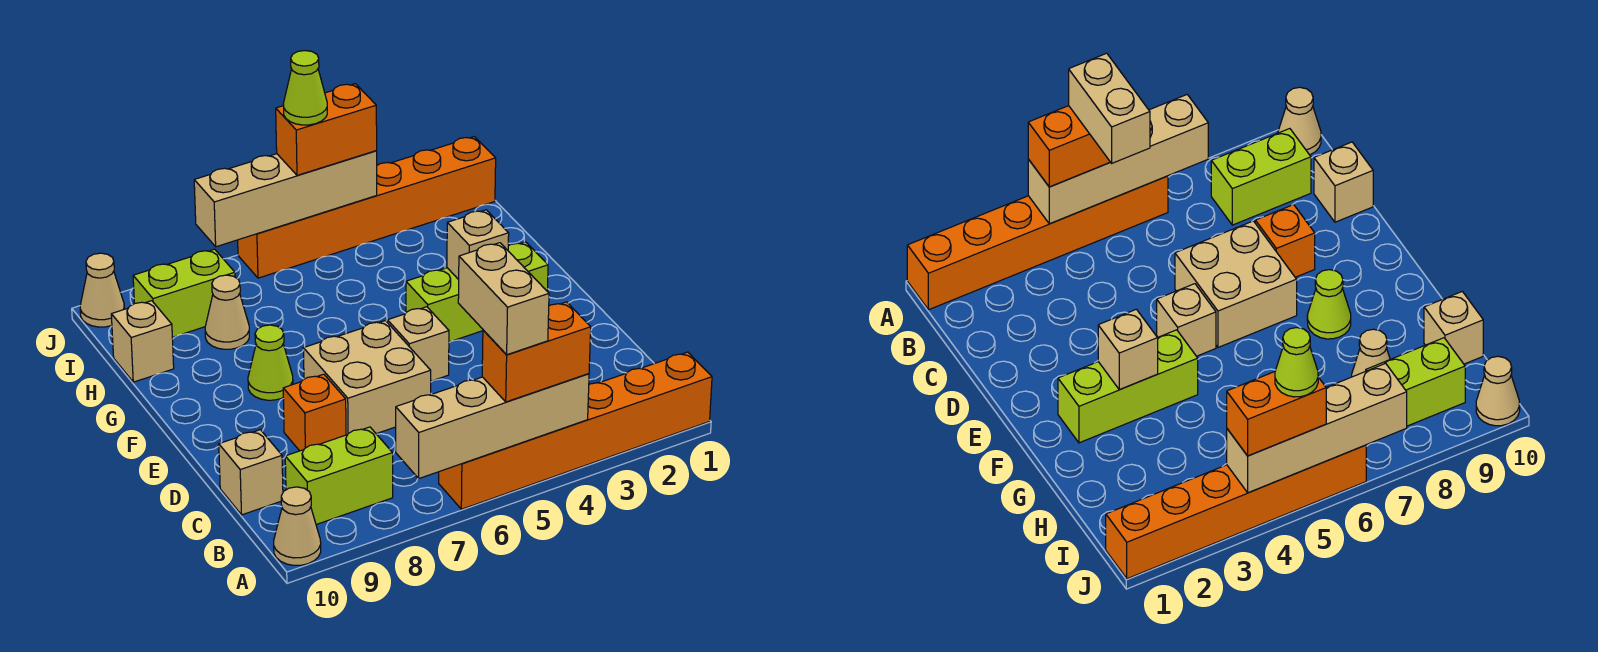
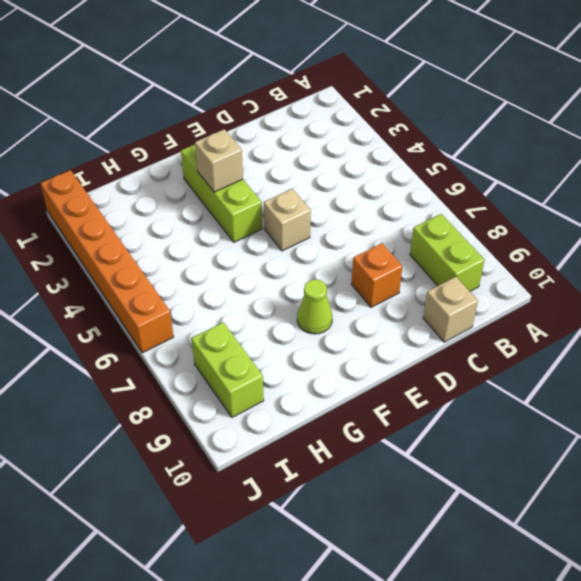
none -> orange 1x6 brick [439,352,712,509]
none -> tan 1x1 cone [274,487,321,565]
none -> tan 2x2 brick [303,321,431,435]

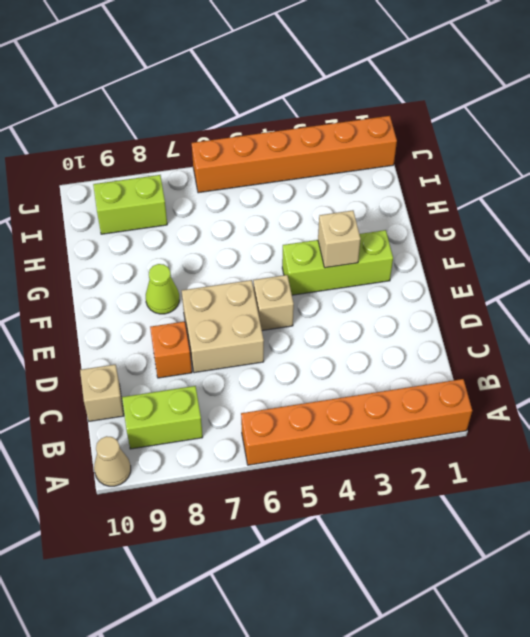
none -> tan 1x1 cone [205,275,249,349]
none -> tan 1x1 brick [111,301,174,382]
none -> tan 1x1 cone [80,253,124,327]

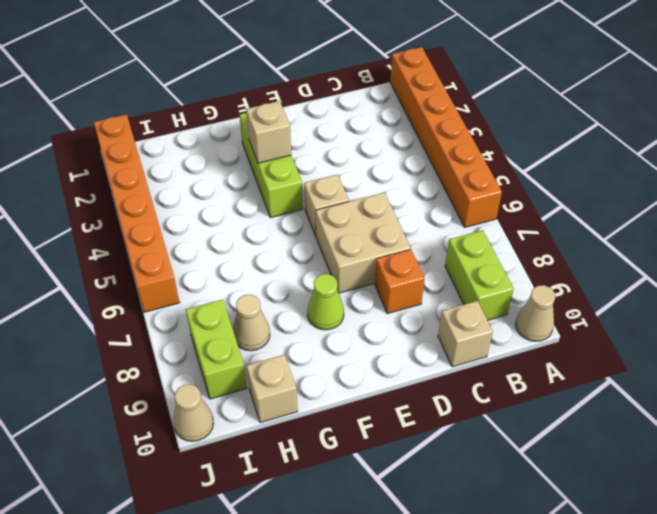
none -> tan 1x4 brick [396,374,589,478]
none -> tan 1x4 brick [194,151,377,247]
none -> orange 1x2 brick [482,302,591,402]

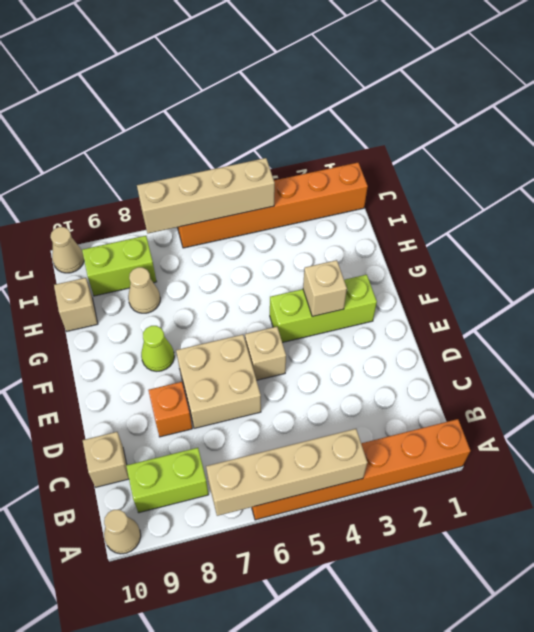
none -> orange 1x2 brick [482,302,591,402]
none -> orange 1x2 brick [276,84,377,175]
none -> tan 1x2 brick [458,243,549,355]

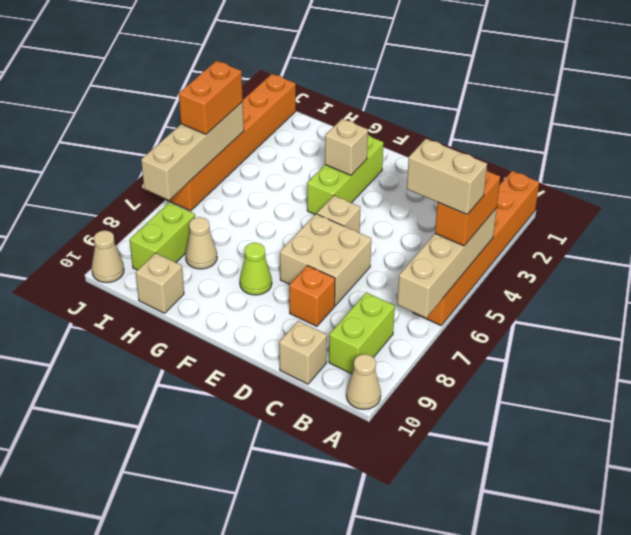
none -> lime 1x1 cone [283,51,327,125]

